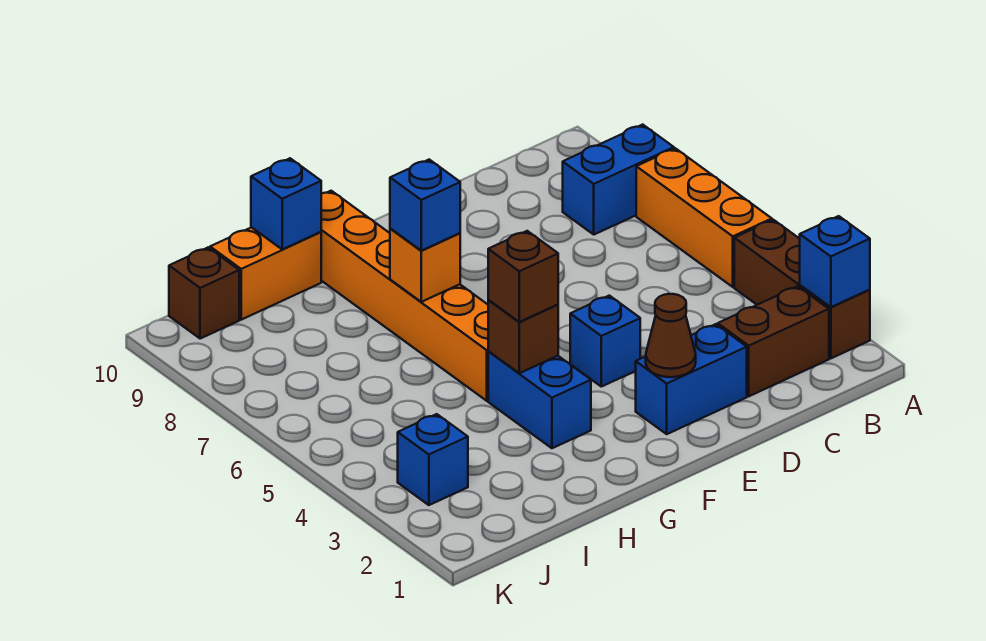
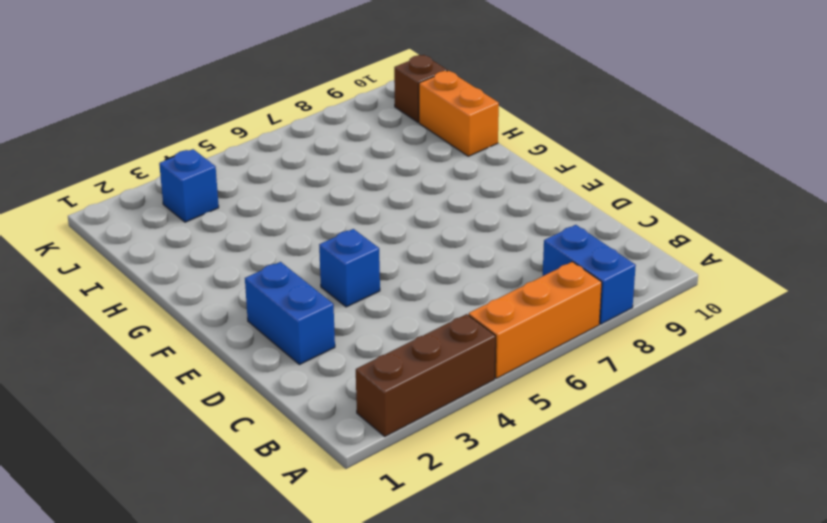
none -> brown 1x2 brick [718,286,829,396]
none -> blue 1x2 brick [488,352,591,448]
none -> orange 1x6 brick [321,191,489,401]

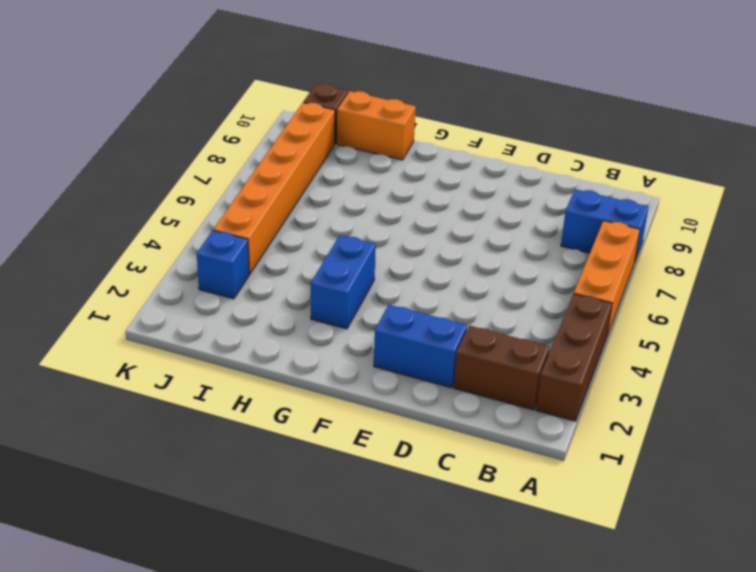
orange 1x6 brick [214,103,335,274] -> orange 1x6 brick moved to [321,191,489,401]
none -> blue 1x1 brick [570,296,640,387]
none -> blue 1x1 brick [800,216,870,307]
none -> brown 1x1 cone [646,294,696,377]

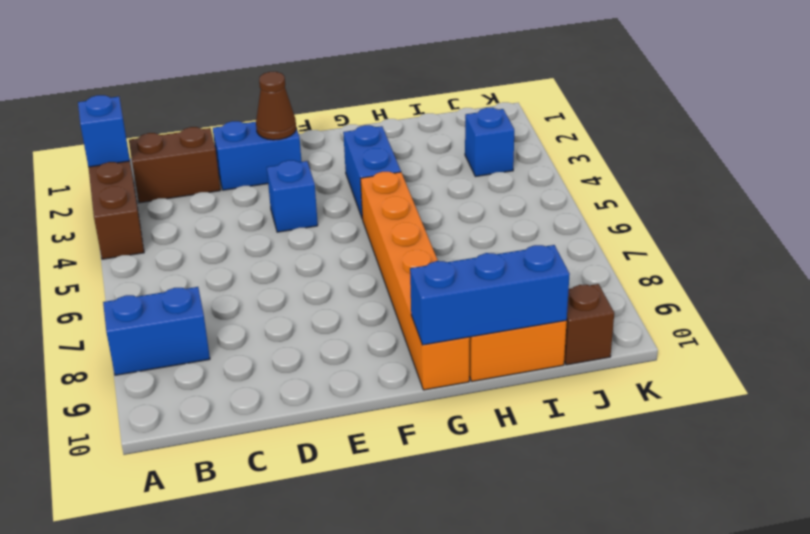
blue 1x3 brick [410,245,570,345] -> blue 1x1 brick [251,158,321,249]
none -> orange 1x3 brick [636,148,772,287]
none -> brown 1x1 brick [488,300,558,373]
none -> orange 1x1 brick [390,228,460,302]

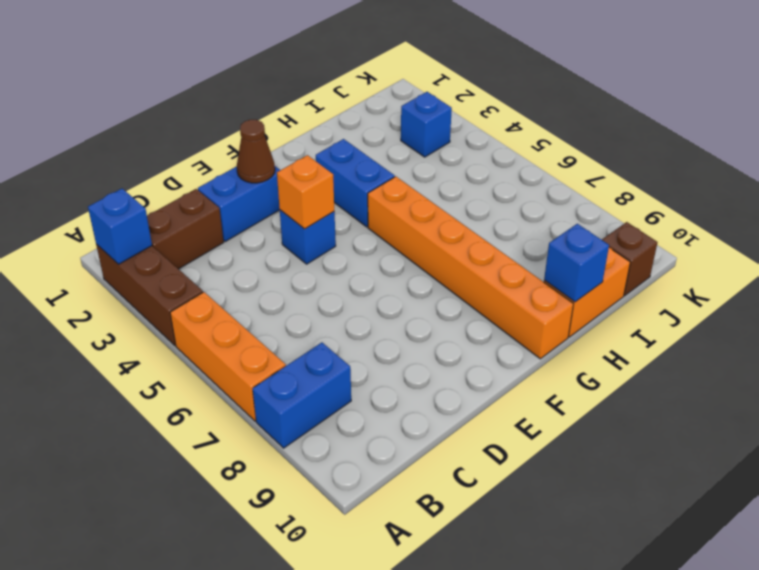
orange 1x1 brick [277,155,334,229] -> orange 1x1 brick moved to [390,228,460,302]
none -> brown 1x1 brick [488,300,558,373]
none -> brown 1x1 brick [488,231,558,322]
none -> blue 1x1 brick [390,160,460,251]

